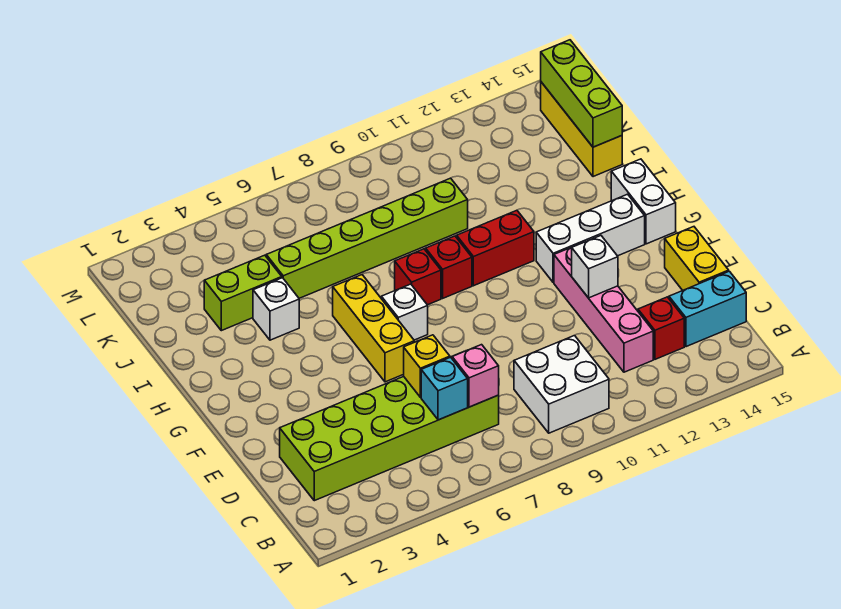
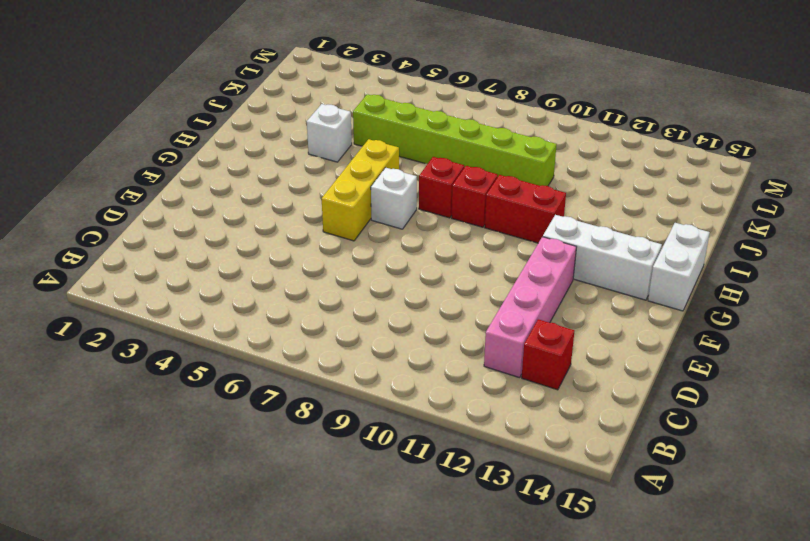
none -> white 2x2 brick [514,335,609,433]
none -> lime 2x6 brick [280,355,499,501]
none -> cyan 1x2 brick [669,271,746,347]

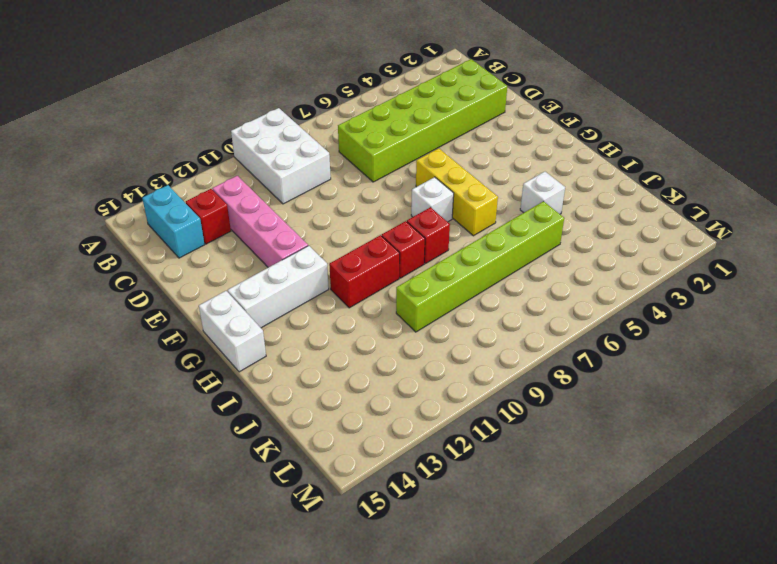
white 2x3 brick [231,108,331,204] -> white 2x2 brick [514,335,609,433]
cyan 1x2 brick [142,185,205,258] -> cyan 1x2 brick turned to [669,271,746,347]
none -> yellow 1x2 brick [665,227,729,290]
none -> lime 1x2 brick [204,255,282,331]
none -> yellow 1x3 brick [541,82,622,177]

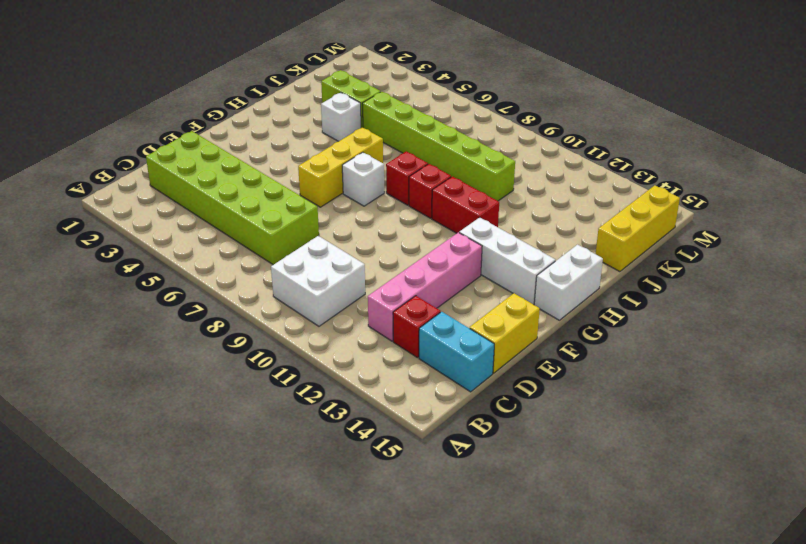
none -> cyan 1x1 brick [421,357,468,420]
none -> pink 1x1 brick [452,345,499,407]
none -> yellow 1x1 brick [404,335,450,397]

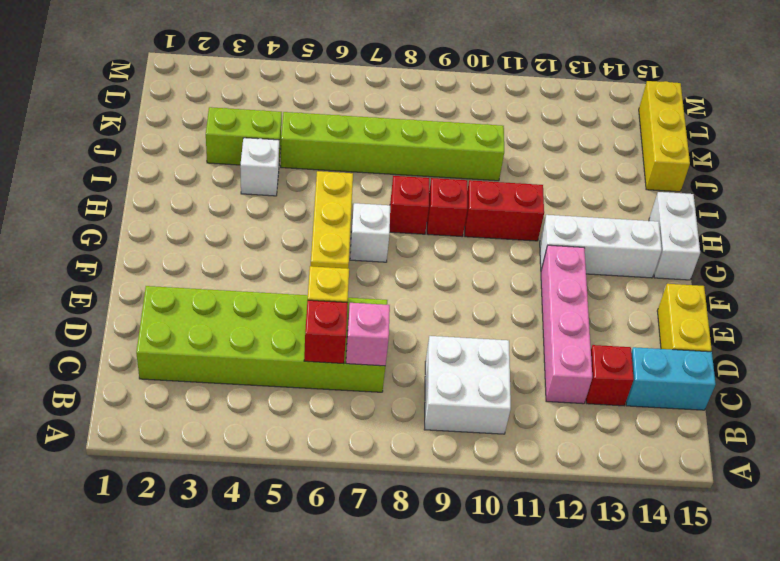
red 1x1 brick [304,300,348,364] -> cyan 1x1 brick [421,357,468,420]
none -> white 1x1 brick [572,236,618,298]
none -> lime 1x3 brick [541,40,622,147]

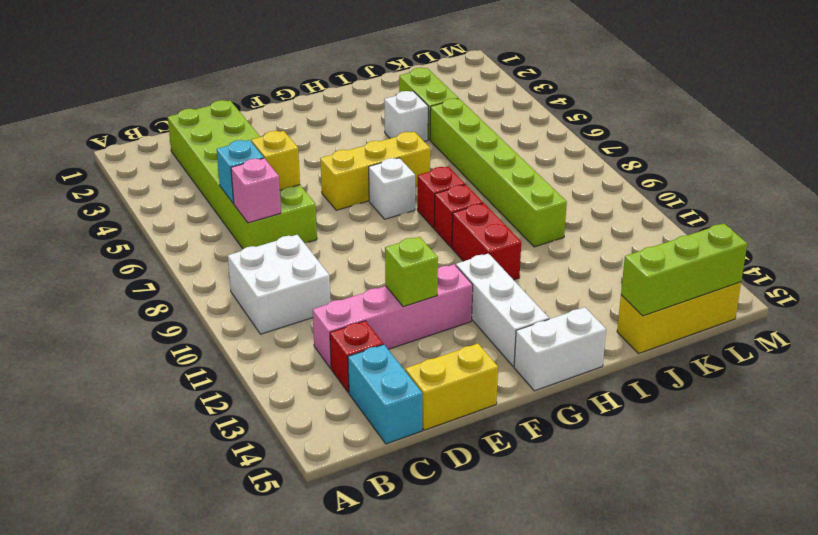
lime 1x1 brick [385,237,438,307] -> white 1x1 brick [572,236,618,298]

